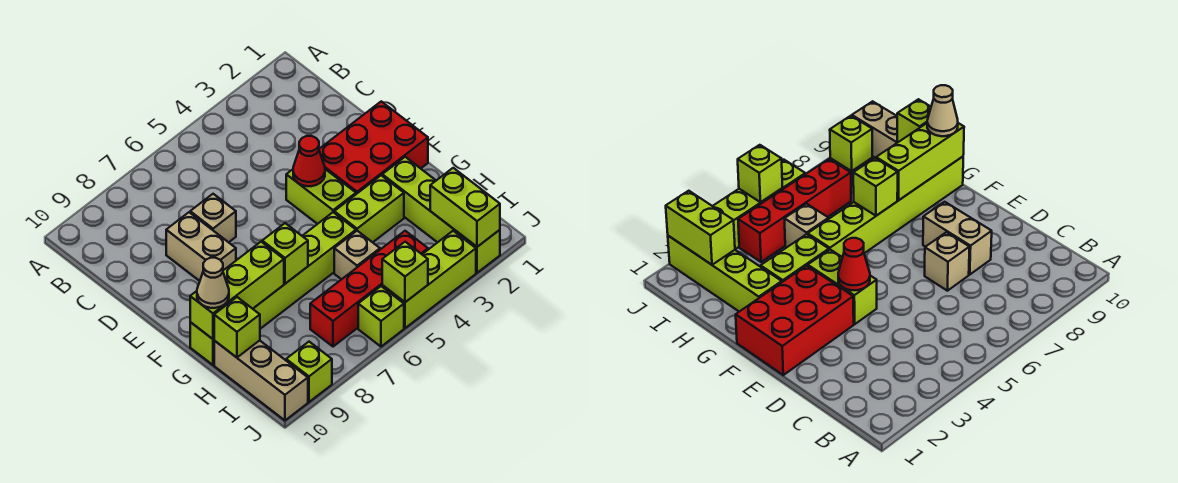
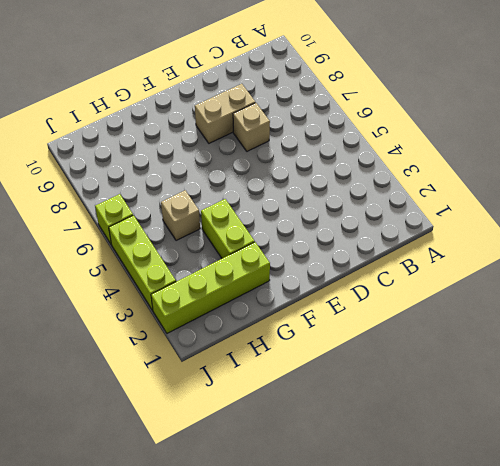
none -> red 2x3 brick [319,101,428,194]
none -> lime 1x2 brick [286,169,356,224]
none -> lime 1x6 brick [190,212,356,365]

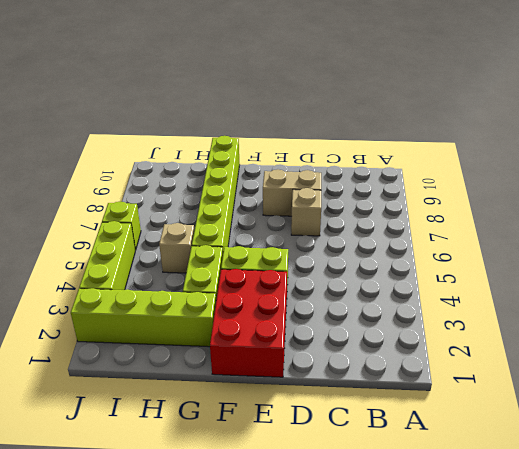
none -> tan 1x3 brick [214,340,308,420]
none -> red 1x4 brick [310,231,428,347]
none -> lime 1x1 brick [286,342,332,402]

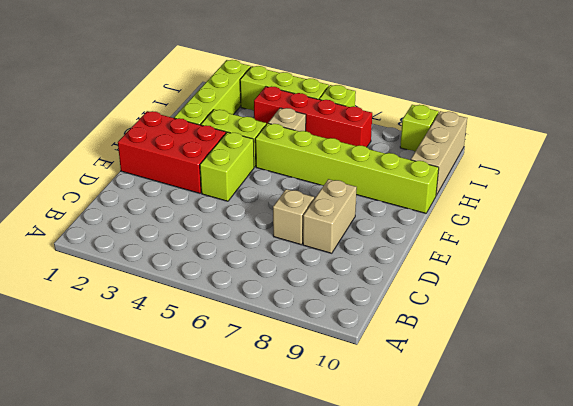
none -> red 1x1 cone [293,136,325,186]
none -> lime 1x1 brick [262,223,308,284]
none -> lime 1x3 brick [190,242,284,339]

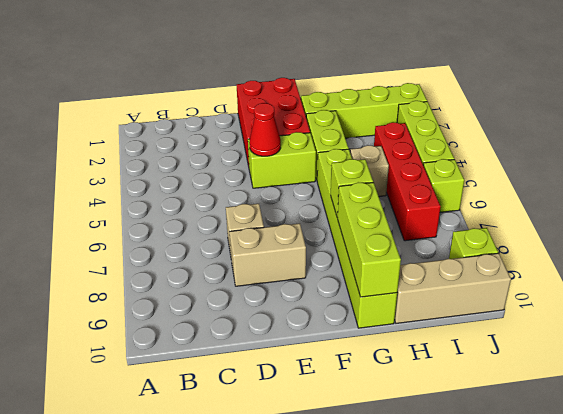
none -> lime 1x1 brick [214,297,260,357]
none -> lime 1x2 brick [430,168,500,247]
none -> lime 1x1 brick [382,242,428,302]

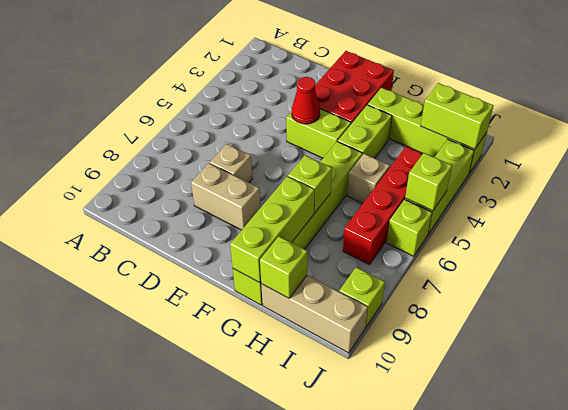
none -> tan 1x1 cone [197,258,229,308]

